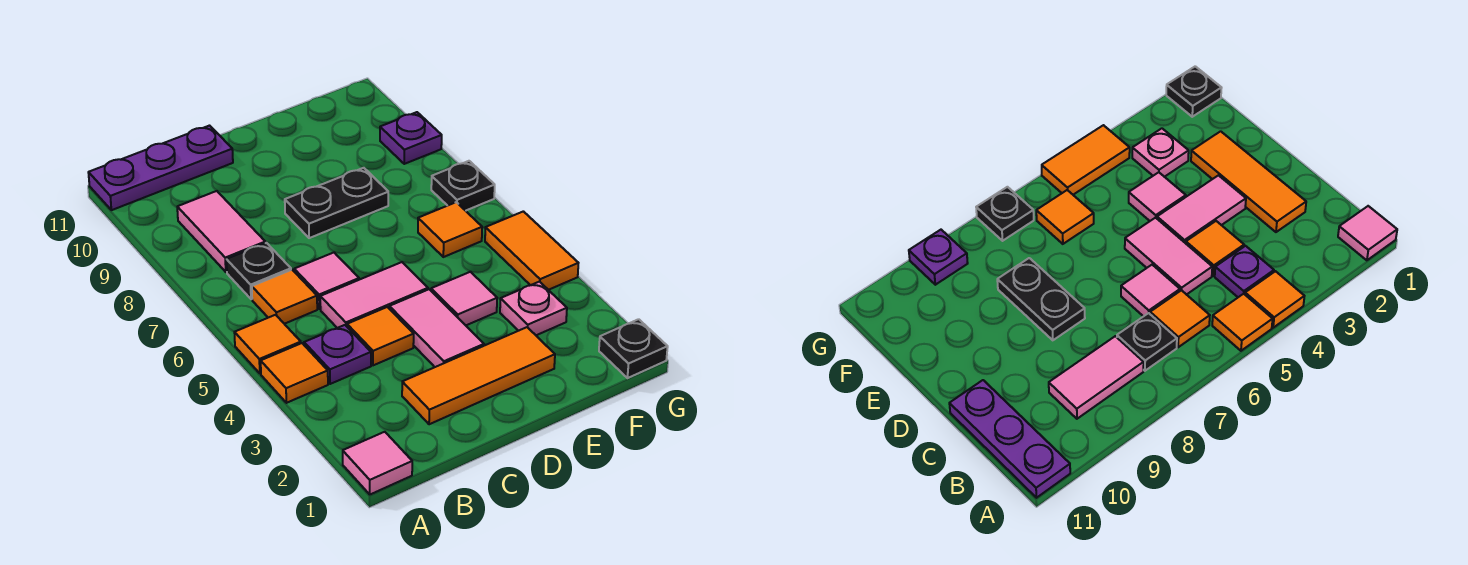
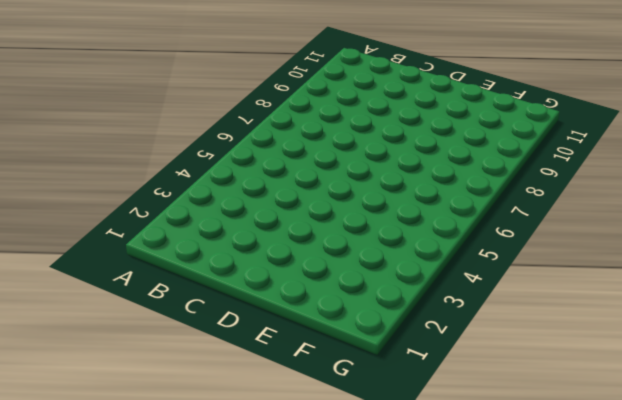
none -> pink 1x1 tile [343,432,412,494]
none -> orange 1x1 tile [261,343,328,403]
none -> orange 1x1 tile [234,315,301,373]

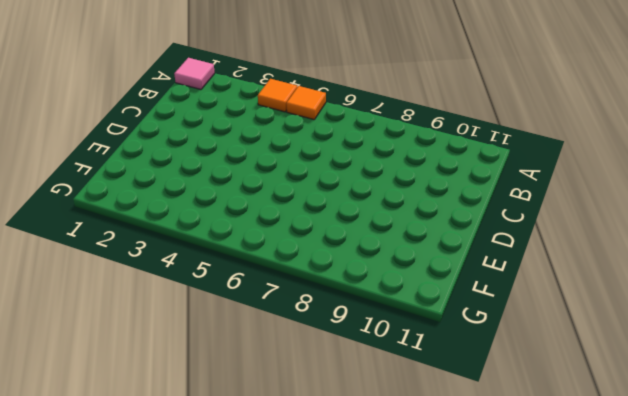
none -> purple 1x3 plate [88,126,233,210]
none -> purple 1x1 plate [304,325,371,384]
none -> orange 1x1 tile [252,270,317,324]

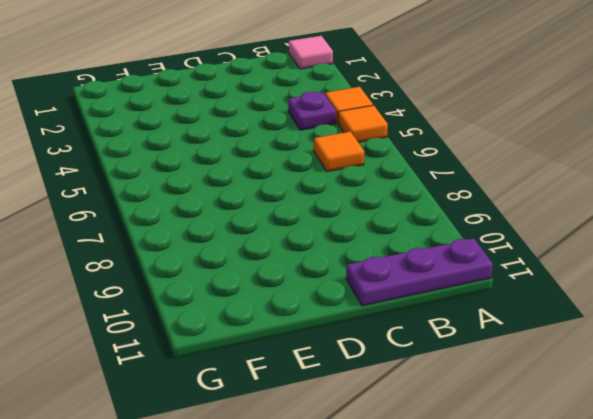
none -> black 1x1 plate [226,243,291,299]
none -> pink 1x2 tile [177,191,265,272]
none -> orange 1x3 tile [402,327,555,424]

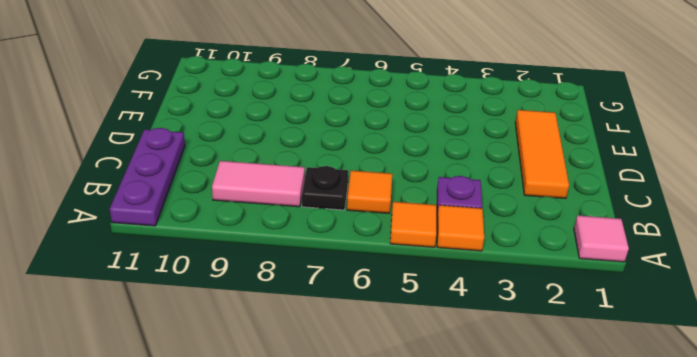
none -> orange 1x1 tile [347,307,414,365]
none -> pink 1x2 tile [320,262,428,328]
none -> pink 1x1 tile [294,253,359,309]

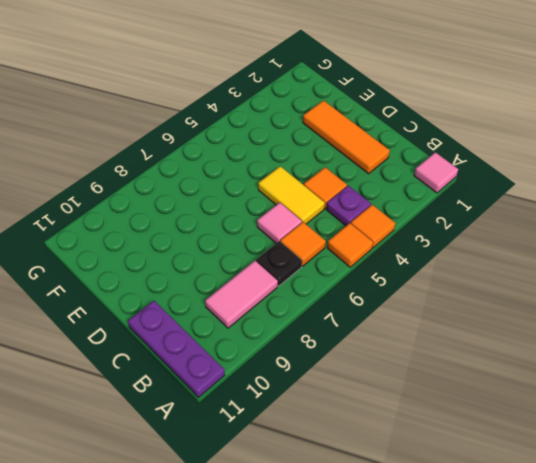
yellow 1x2 tile [258,166,325,224] -> pink 1x2 tile [320,262,428,328]
none -> pink 1x2 tile [389,289,484,367]
none -> black 1x2 plate [285,168,388,238]
none -> pink 1x1 tile [431,272,497,325]

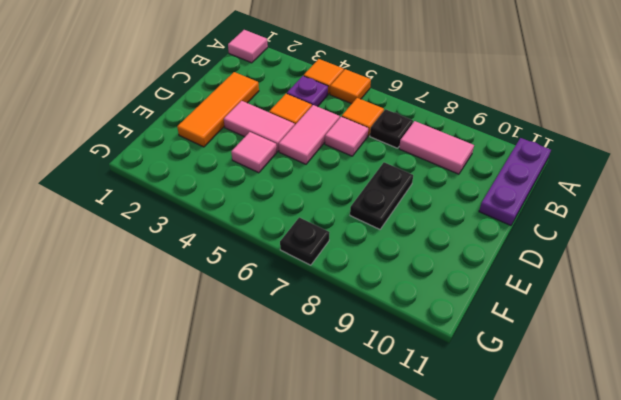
none -> pink 1x1 plate [500,282,567,335]
none -> orange 1x1 tile [418,202,482,257]
none -> black 1x1 plate [599,319,668,378]

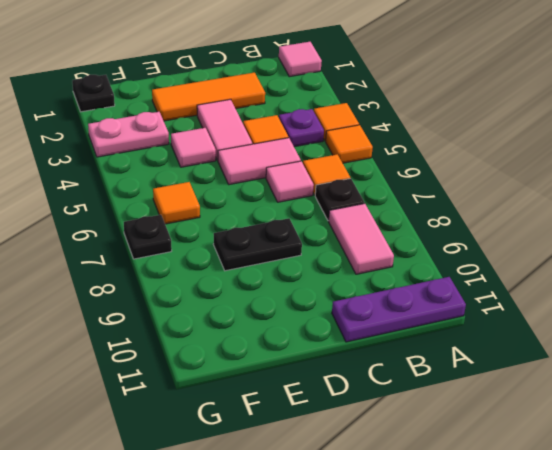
pink 1x2 plate [88,112,169,157] -> pink 1x1 plate [500,282,567,335]
none -> orange 1x2 tile [485,211,578,290]
none -> purple 1x1 plate [380,112,442,164]

